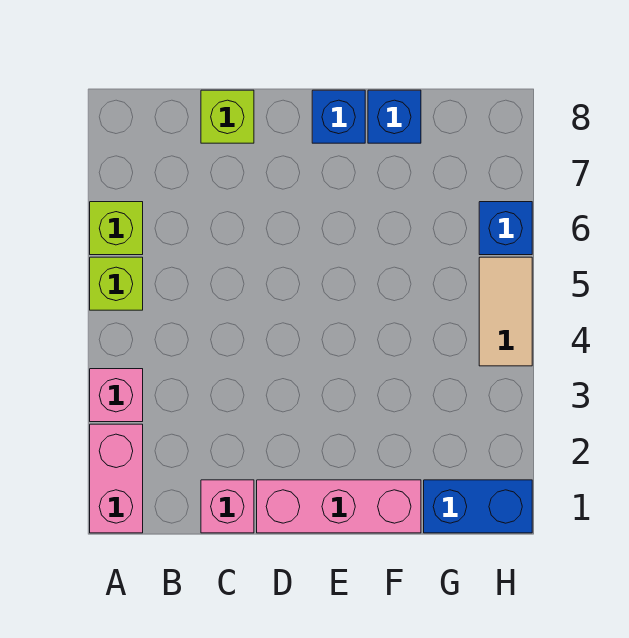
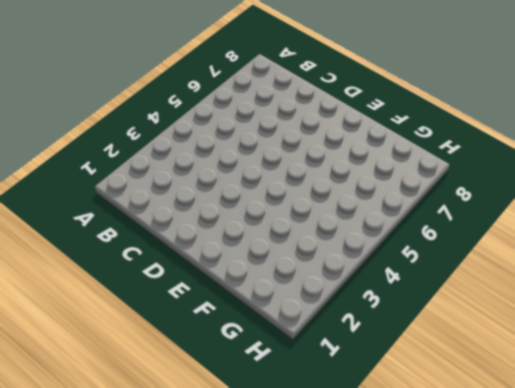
none -> pink 1x2 brick [90,424,143,533]
none -> pink 1x1 brick [90,369,143,422]
none -> lime 1x1 brick [90,257,143,310]

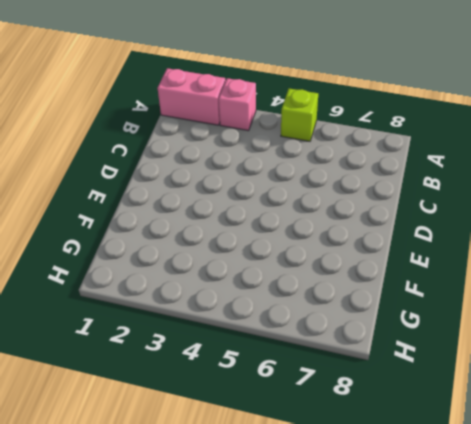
none -> lime 1x1 brick [90,202,143,255]
none -> pink 1x1 brick [201,480,254,533]
none -> lime 1x1 brick [201,90,254,143]

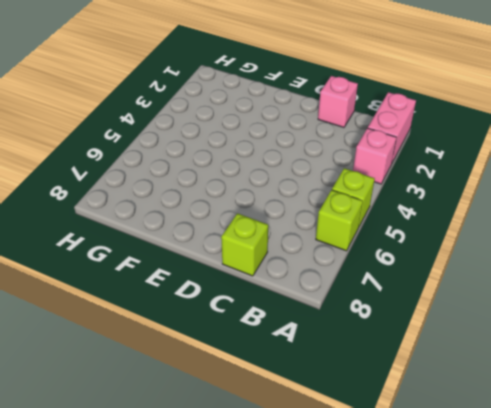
none -> pink 1x3 brick [257,480,421,533]
none -> blue 1x1 brick [312,90,365,143]
none -> blue 1x1 brick [368,90,421,143]

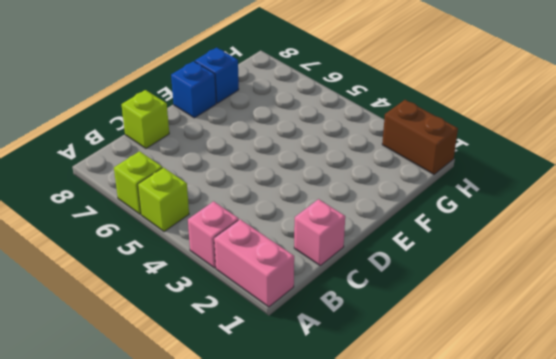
brown 1x2 brick [382,100,458,174] -> blue 1x2 brick [424,480,532,533]
none -> pink 1x3 brick [257,480,421,533]
none -> tan 1x2 tile [479,257,532,366]
none -> blue 1x1 brick [479,202,532,255]

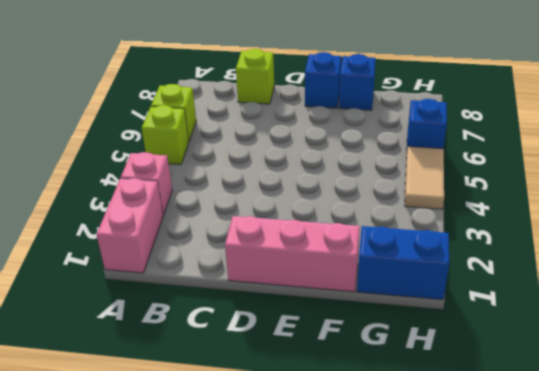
none -> pink 1x1 brick [201,480,254,533]

